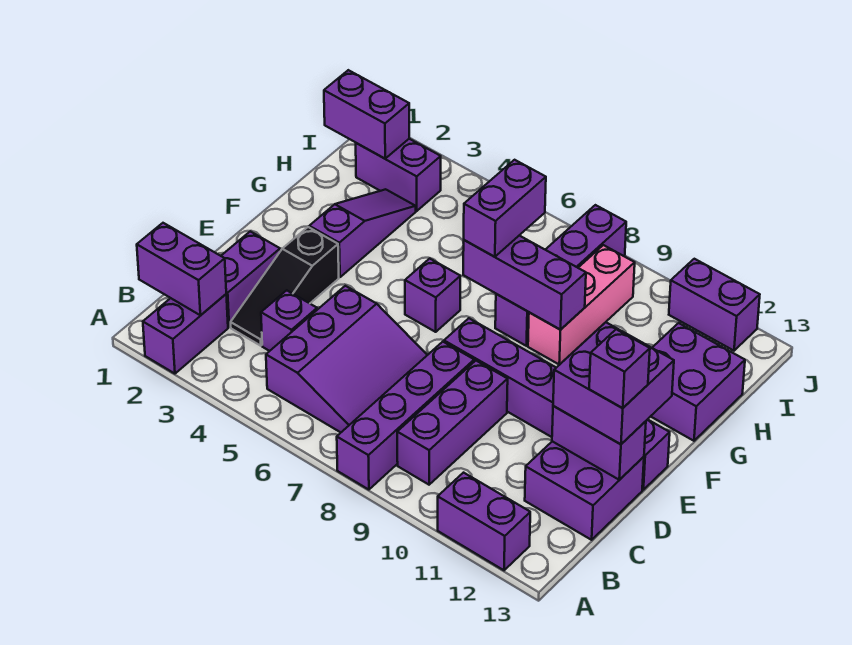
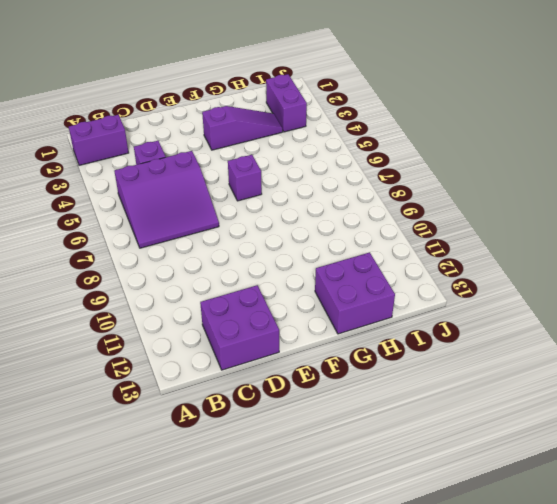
none -> purple 1x4 brick [337,342,474,490]
none -> purple 1x2 brick [438,473,530,570]
none -> purple 1x3 brick [397,361,508,485]

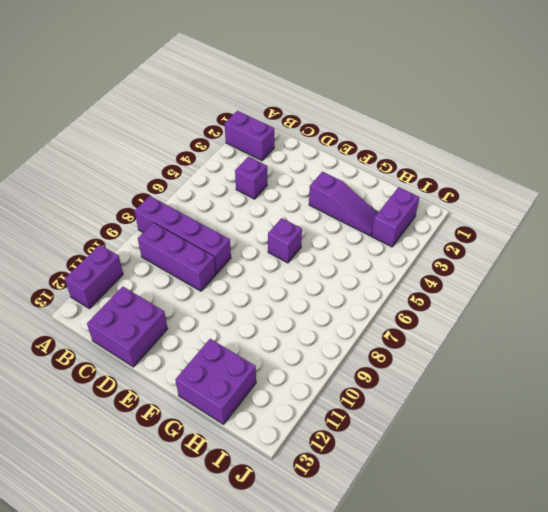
none -> purple 3x3 slope [266,286,427,432]
none -> purple 1x2 brick [221,231,280,327]
none -> black 1x3 slope [231,227,339,346]

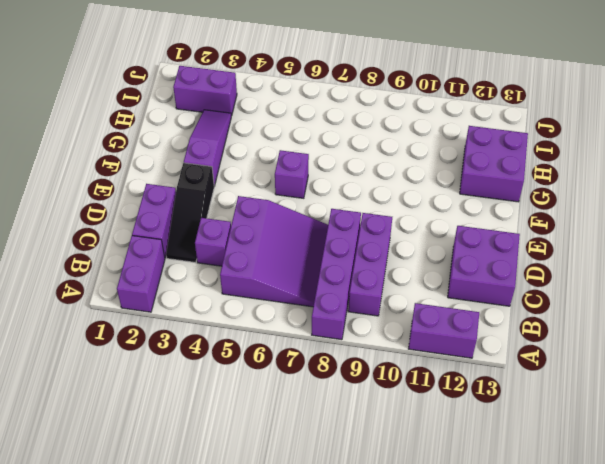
none -> purple 1x6 brick [444,318,670,490]
none -> purple 1x4 brick [495,205,626,346]
none -> pink 1x3 brick [528,245,635,365]

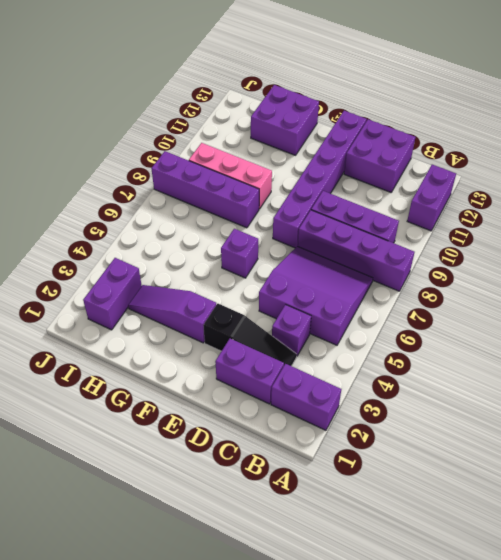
none -> purple 1x2 brick [669,259,760,351]
none -> purple 1x2 brick [137,223,226,315]
none -> purple 1x2 brick [552,406,646,480]

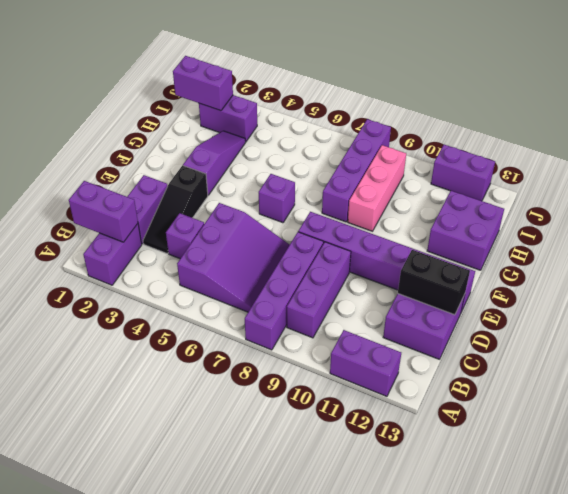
black 1x2 brick [398,250,470,315] -> purple 1x2 brick [552,406,646,480]
none -> purple 1x3 brick [463,235,586,330]
none -> purple 2x2 brick [553,322,674,444]
none -> purple 1x2 brick [464,160,546,257]

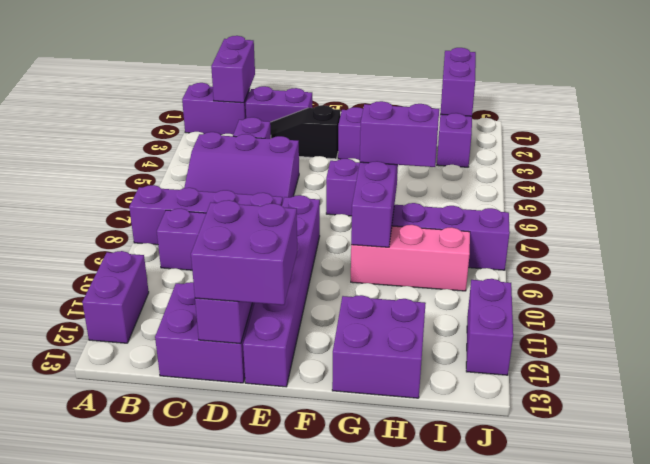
none -> purple 1x1 brick [589,329,650,408]

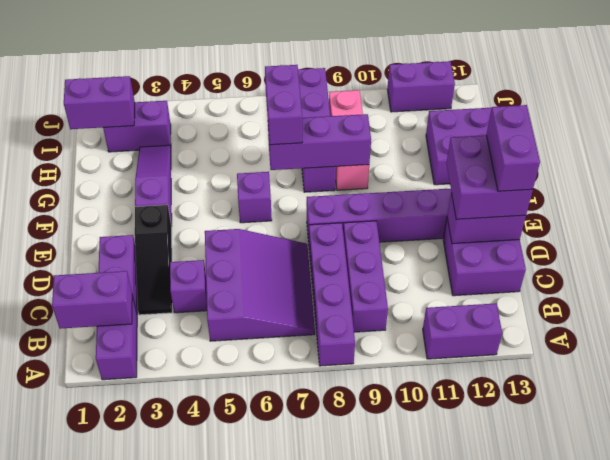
purple 1x2 brick [486,105,540,191] -> purple 1x1 brick [589,329,650,408]

